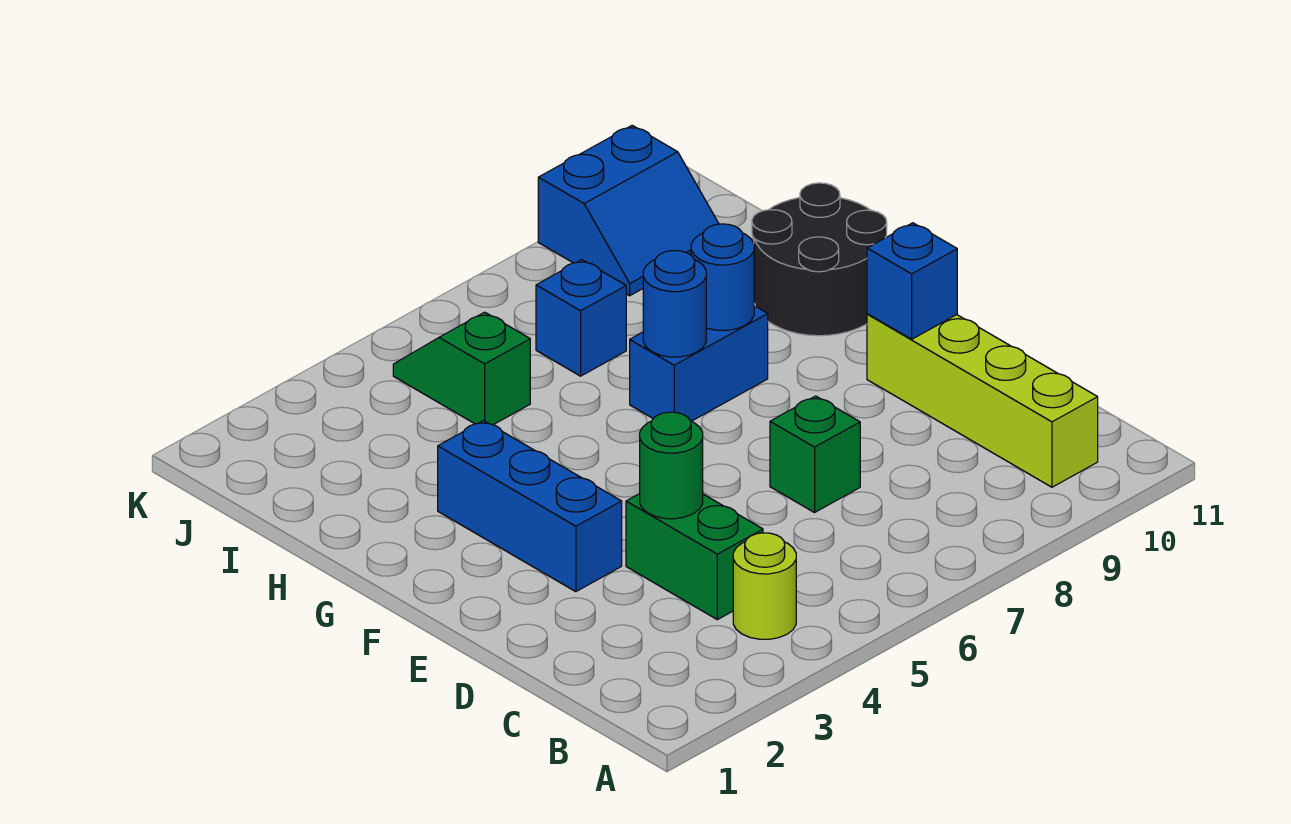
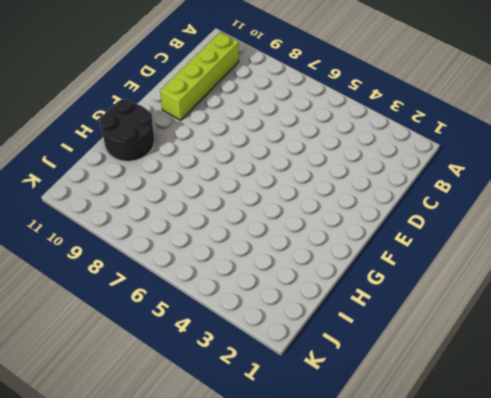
none -> lime 1x1 round brick [733,533,796,639]
none -> green 1x2 brick [626,494,763,620]
none -> green 1x1 brick [770,396,860,513]

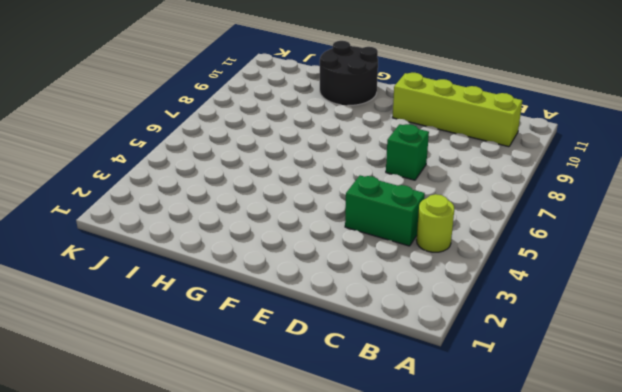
none -> blue 1x3 brick [438,421,622,592]
none -> blue 1x2 brick [630,306,768,421]
none -> green 1x2 slope [393,312,530,425]

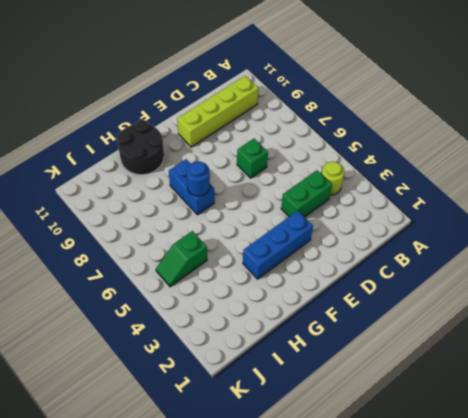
none -> blue 1x1 brick [536,260,626,376]
none -> blue 2x2 slope [538,125,719,296]
none -> green 1x1 round brick [640,412,703,519]

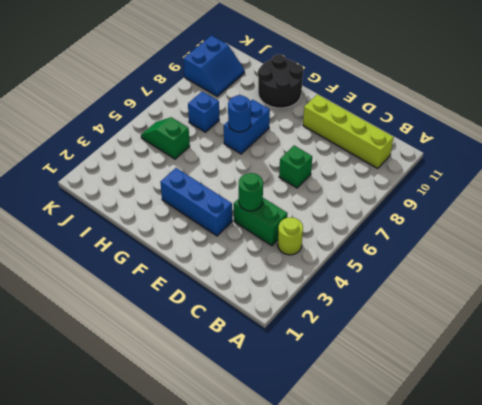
none -> blue 1x1 brick [867,223,957,339]
none -> blue 1x1 round brick [691,224,754,330]

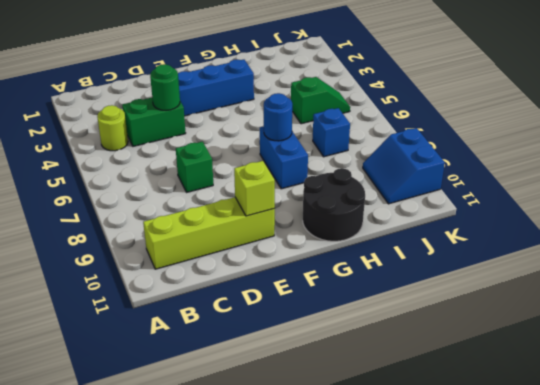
lime 1x1 brick [234,161,275,216] -> blue 1x1 brick [867,223,957,339]
none -> blue 1x1 round brick [691,224,754,330]

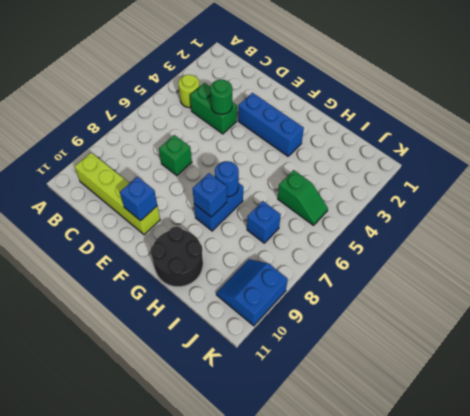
blue 1x1 brick [193,173,227,217] -> blue 1x1 round brick [691,224,754,330]

